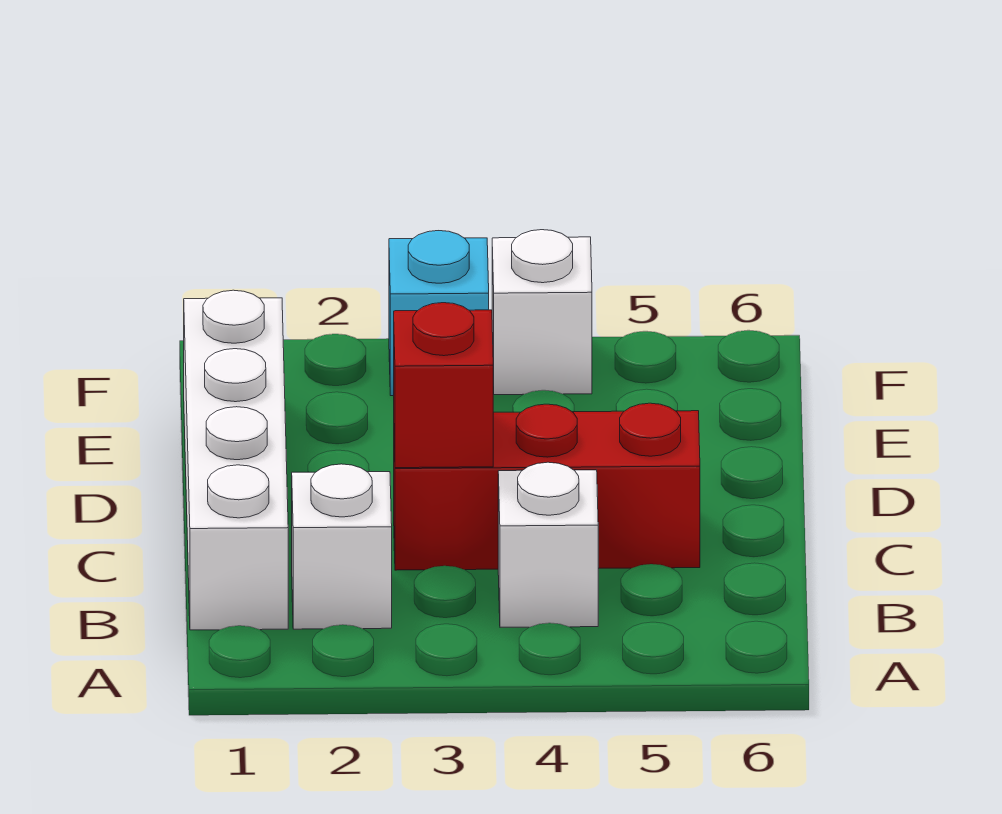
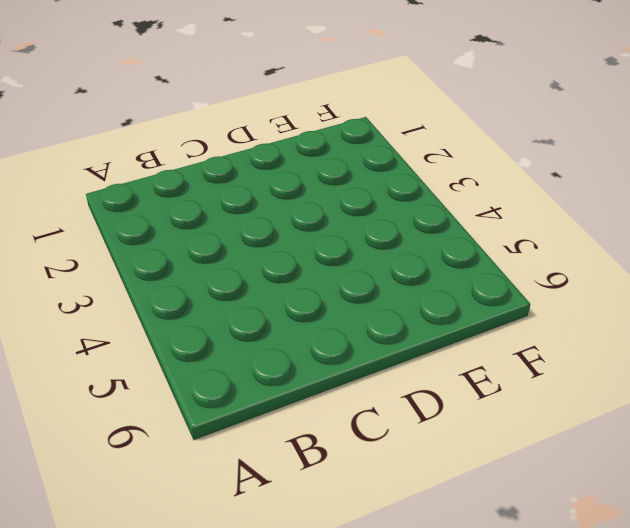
none -> white 1x4 brick [184,290,288,630]
none -> white 1x1 brick [292,464,392,629]

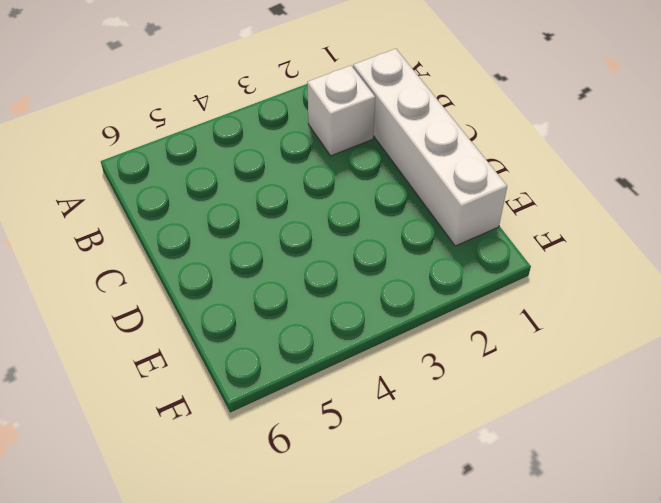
none -> white 1x1 brick [498,462,598,627]
none -> red 1x3 brick [394,403,700,570]

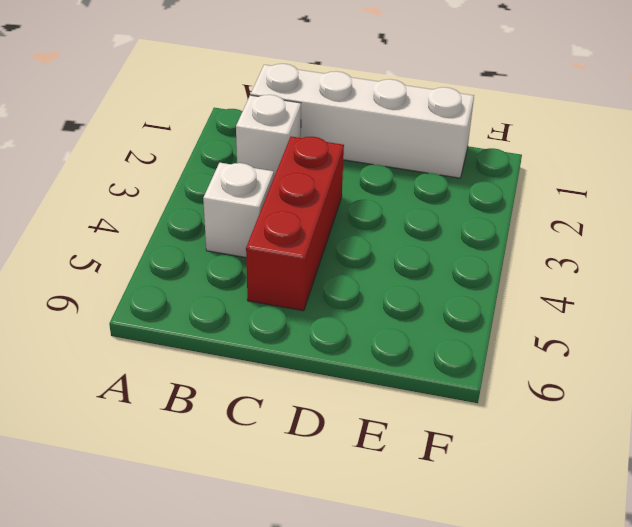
none -> cyan 1x1 brick [389,231,489,396]
none -> white 1x1 brick [492,230,592,395]

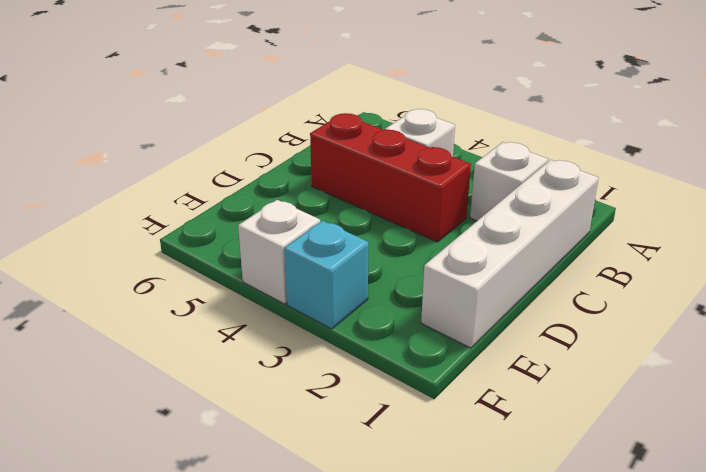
none -> red 1x1 brick [394,303,493,468]

